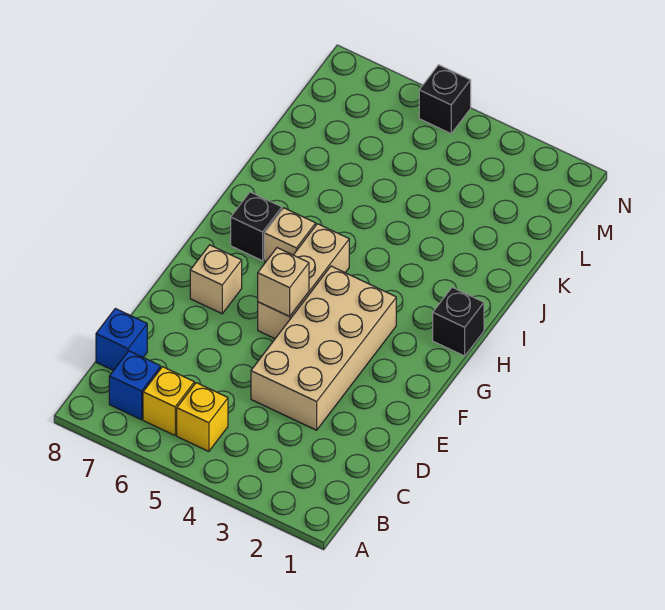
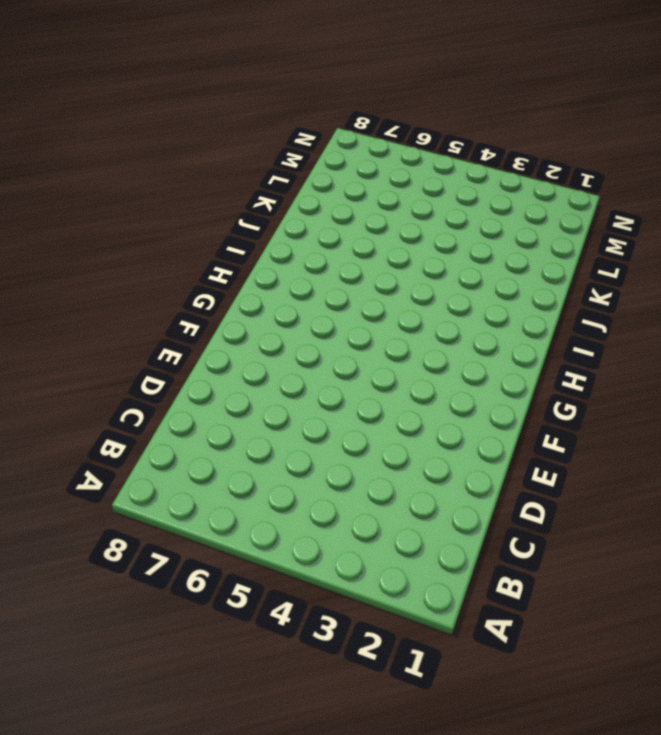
none -> yellow 1x1 brick [177,383,228,451]
none -> yellow 1x1 brick [143,367,194,435]
none -> blue 1x1 brick [109,351,161,420]

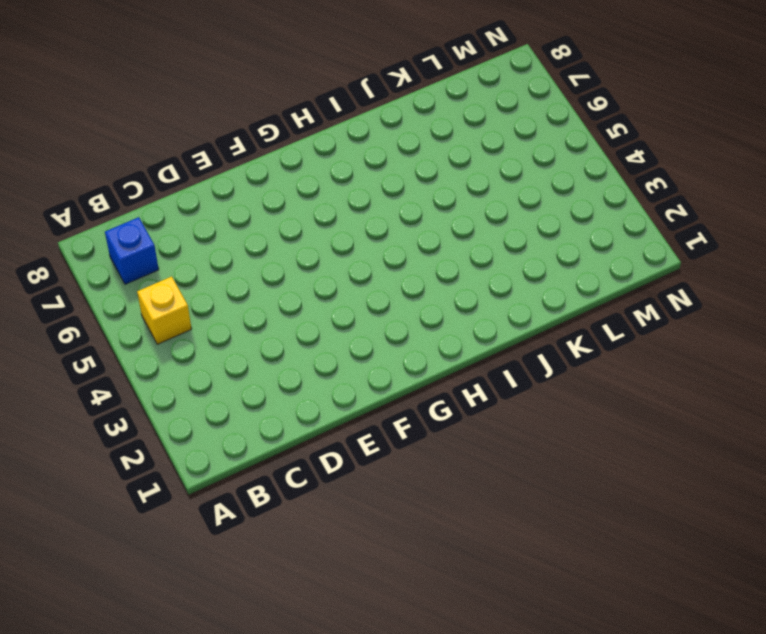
none -> yellow 1x1 brick [143,367,194,435]
none -> blue 1x1 brick [96,308,147,371]
none -> tan 2x4 brick [251,266,396,430]

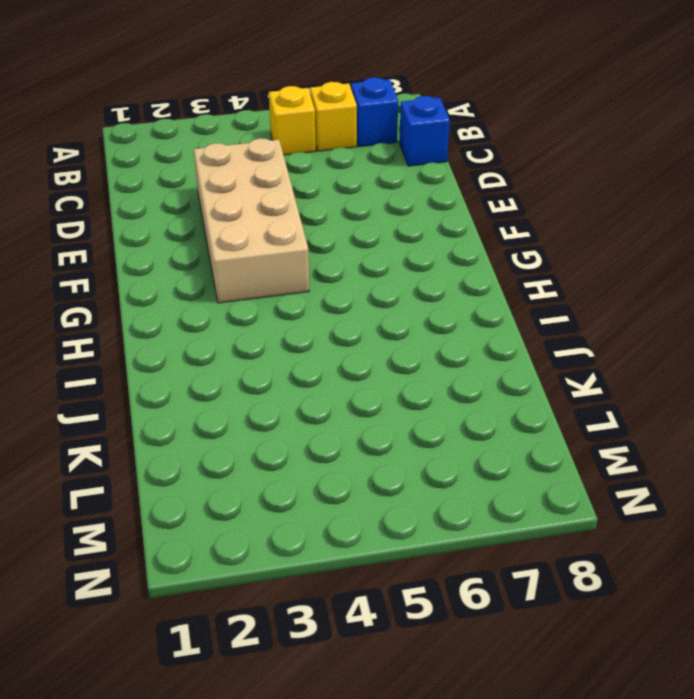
none -> tan 1x3 brick [258,224,349,339]
none -> tan 1x1 brick [190,245,242,314]
none -> black 1x1 brick [433,287,484,356]

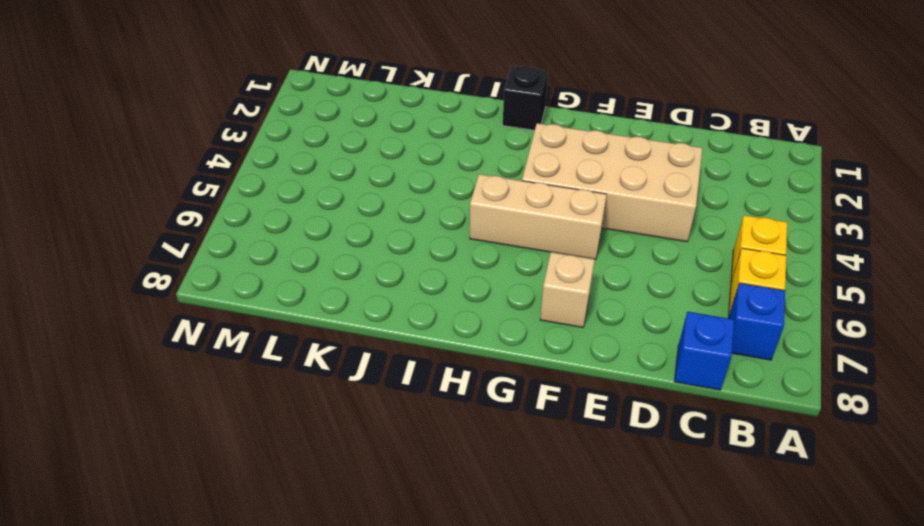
none -> tan 1x1 brick [264,208,316,262]
none -> black 1x1 brick [231,192,282,261]
none -> black 1x1 brick [419,65,471,133]

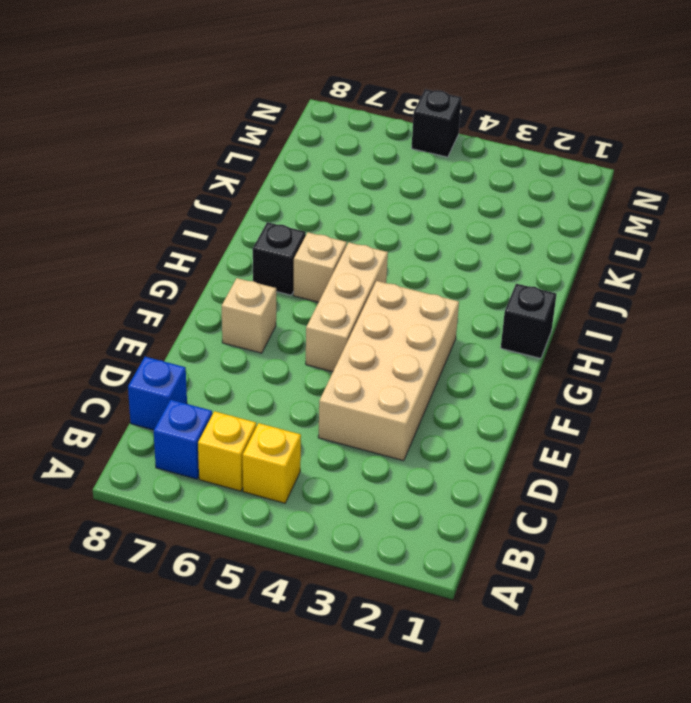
none -> tan 1x1 brick [258,248,309,317]

